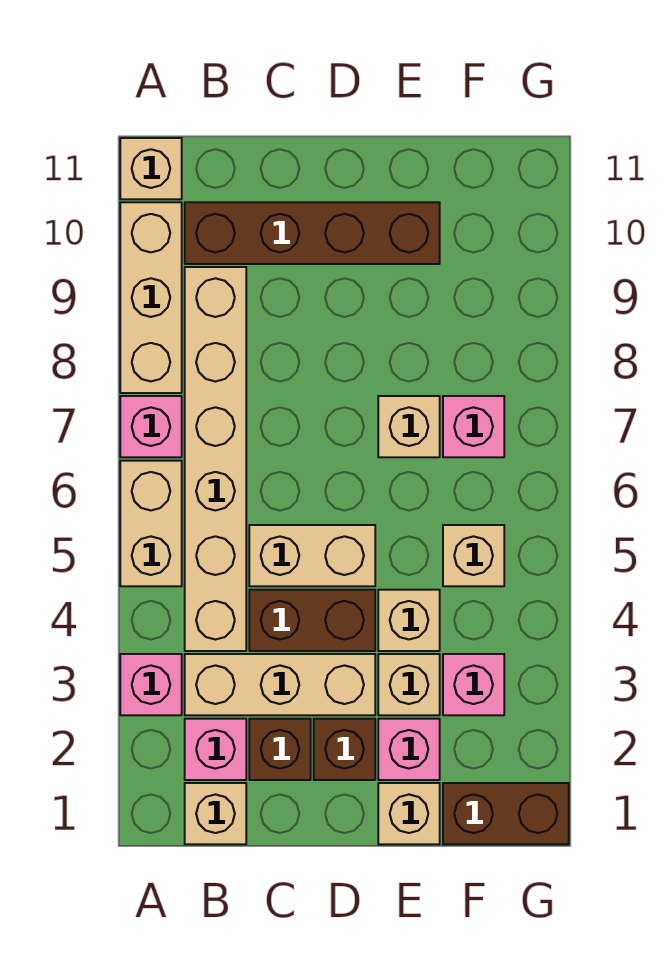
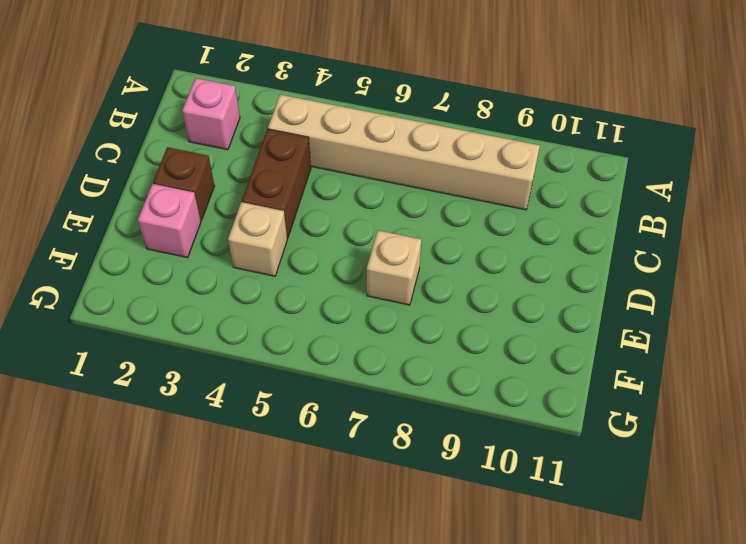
none -> pink 1x1 brick [120,654,182,715]
none -> tan 1x2 brick [120,461,182,586]
none -> pink 1x1 brick [120,396,182,457]

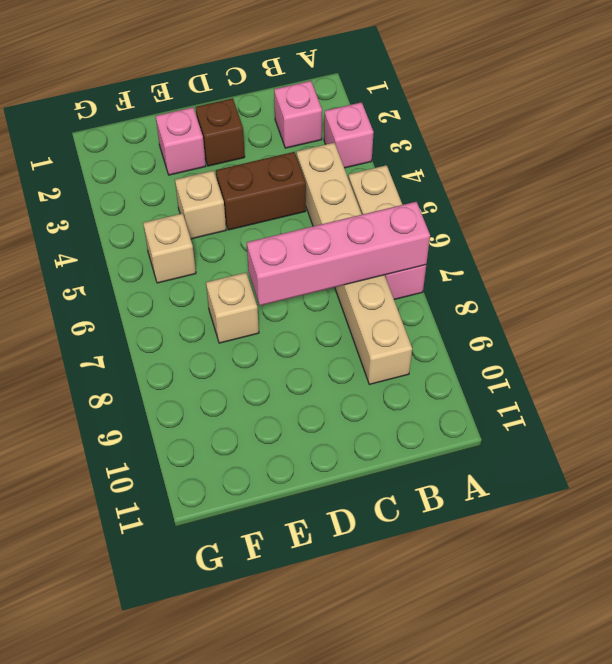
pink 1x4 brick [247,202,430,306] -> none
none -> tan 1x3 brick [120,202,182,393]
none -> tan 1x1 brick [120,138,182,199]
none -> tan 1x1 brick [185,783,246,844]

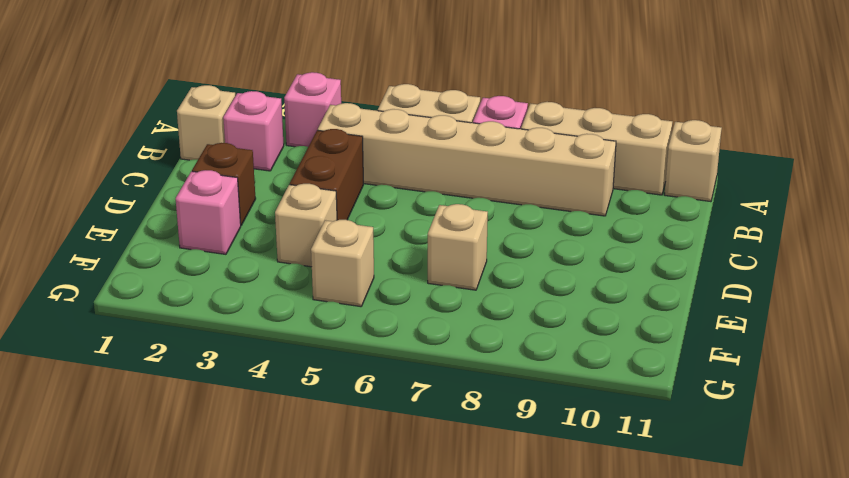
none -> tan 1x3 brick [185,654,375,715]
none -> brown 1x4 brick [185,202,440,264]
none -> brown 1x1 brick [249,719,311,780]

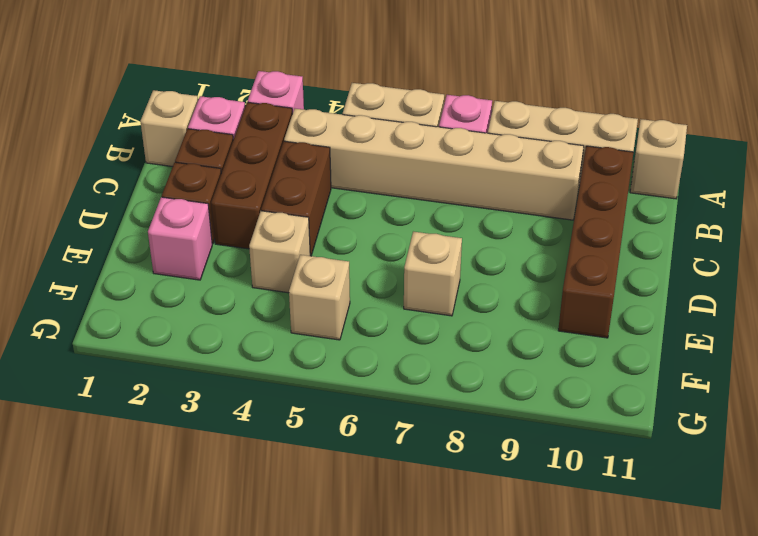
brown 1x3 brick [211,102,292,249] -> tan 1x3 brick [185,654,375,715]
none -> tan 1x2 brick [249,525,375,586]
none -> tan 1x1 brick [378,783,440,844]
none -> tan 1x1 brick [378,654,440,715]

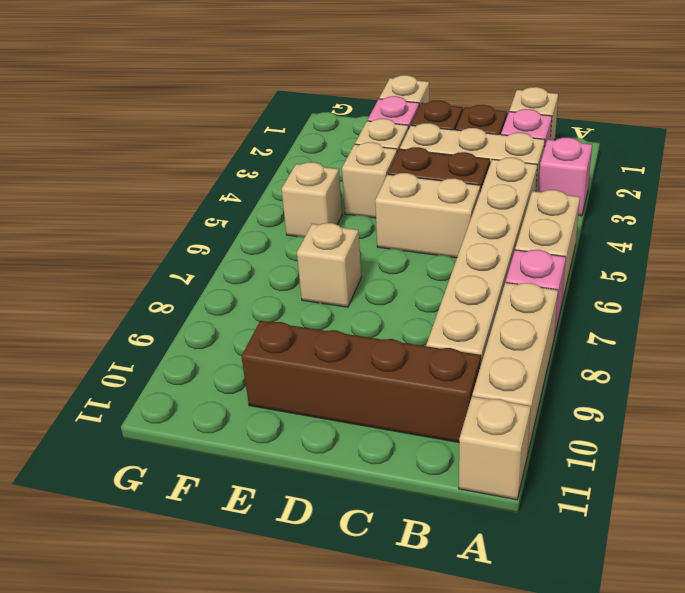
none -> brown 1x2 brick [443,783,569,844]
none -> pink 1x1 brick [443,654,504,715]
none -> pink 1x1 brick [443,396,504,457]

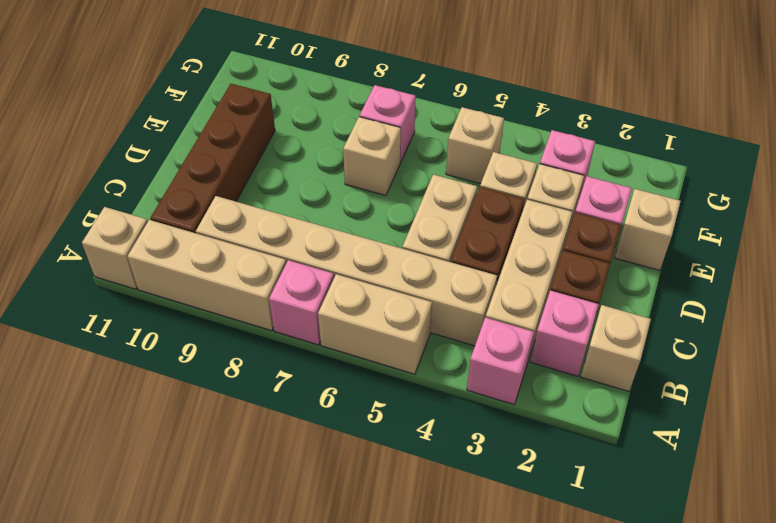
none -> brown 1x2 brick [443,783,569,844]

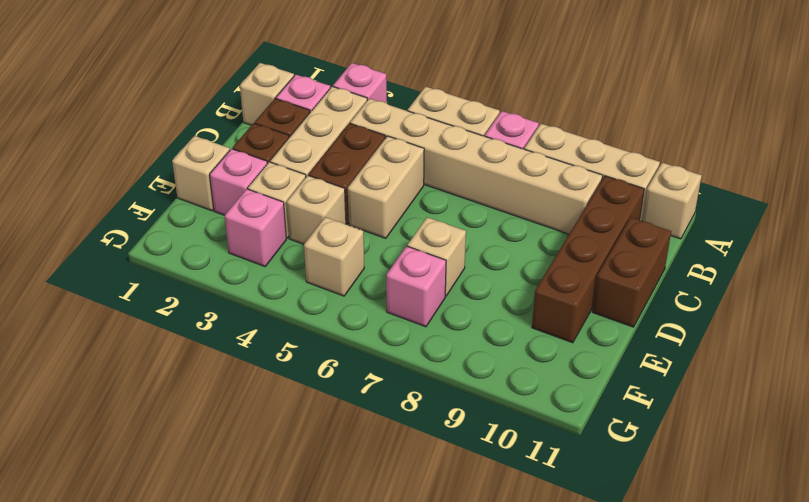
brown 1x2 brick [593,218,671,327] -> brown 1x2 brick moved to [443,783,569,844]

